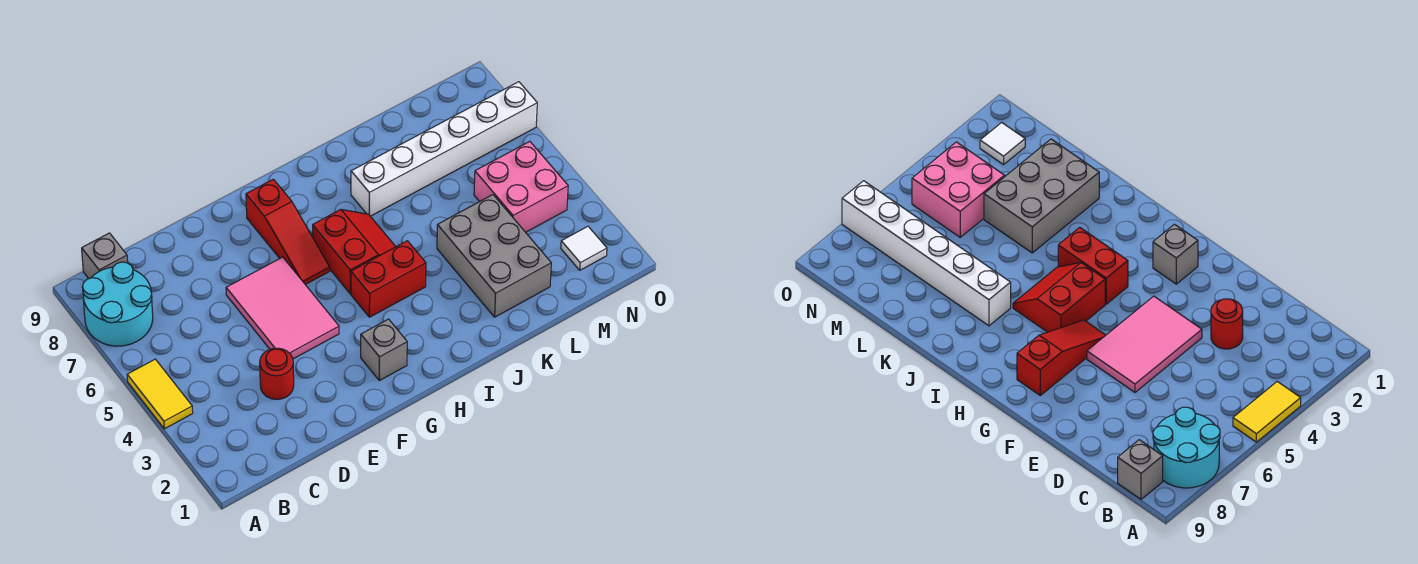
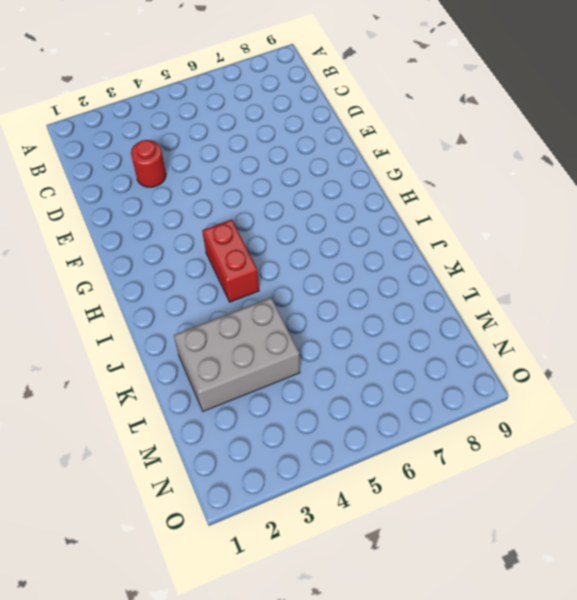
none -> yellow 1x2 tile [127,359,193,429]
none -> cyan 2x2 round brick [82,262,153,346]
none -> grey 1x1 brick [82,233,128,279]

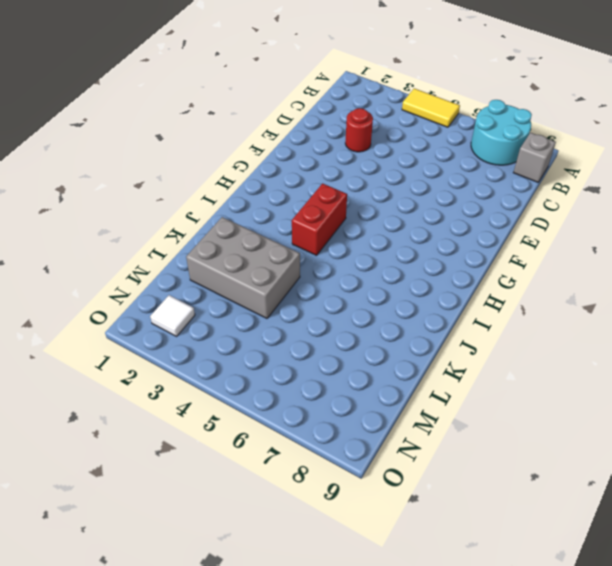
none -> pink 2x3 tile [226,257,339,359]
none -> grey 1x1 brick [361,319,407,381]
none -> red 1x3 slope [246,179,330,285]

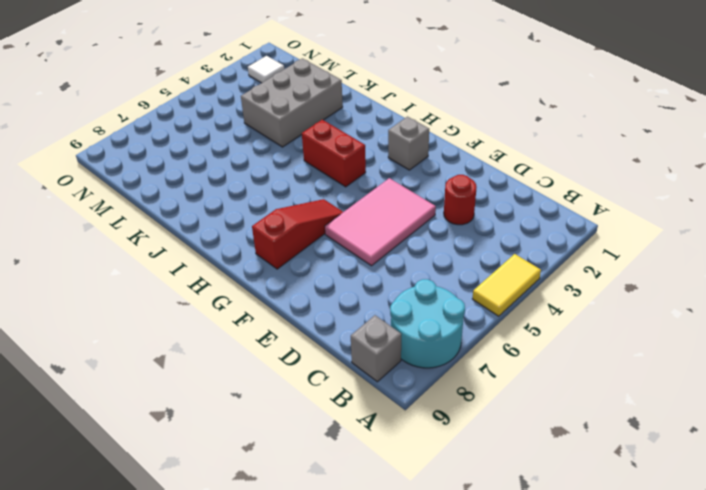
none -> red 2x2 slope [313,210,396,294]
none -> white 1x6 brick [351,82,537,216]
none -> pink 2x2 brick [474,141,568,232]

